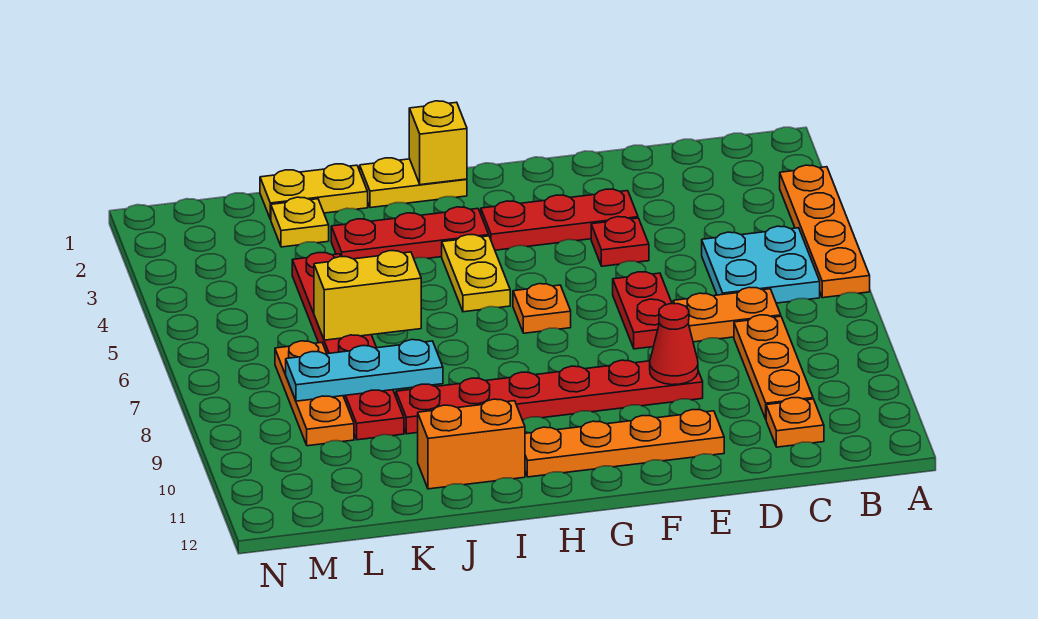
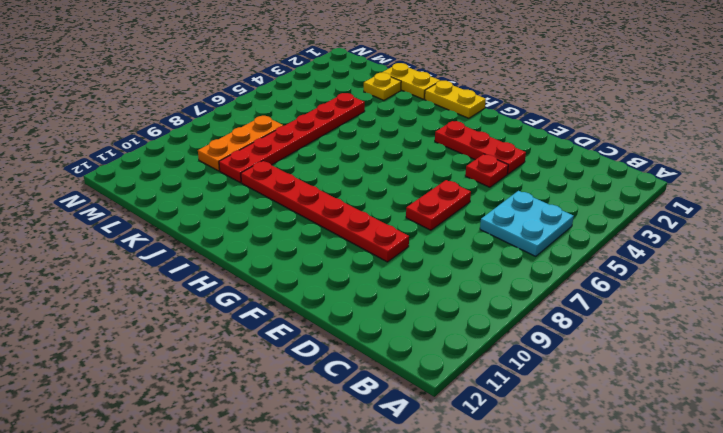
none -> orange 1x4 plate [780,165,870,298]
none -> orange 1x2 plate [673,287,781,342]
none -> orange 1x3 plate [734,315,813,419]

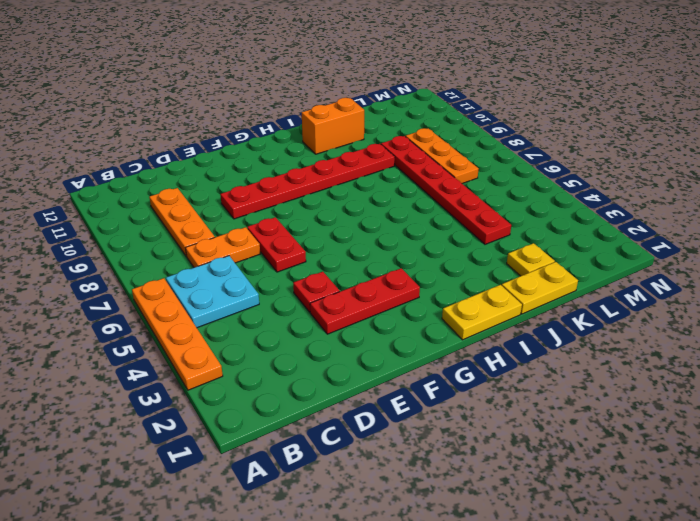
none -> orange 1x1 plate [766,398,824,447]
none -> orange 1x4 plate [525,409,724,477]
none -> orange 1x1 plate [513,284,571,333]

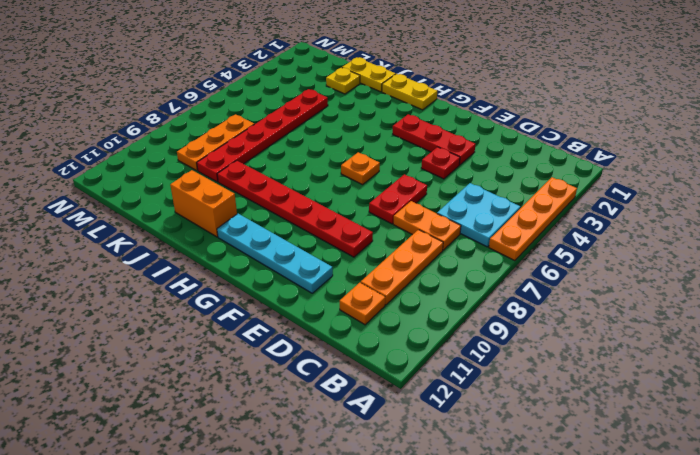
cyan 1x4 plate [217,214,333,293] -> orange 1x4 plate [525,409,724,477]
none -> red 1x3 plate [331,207,489,259]
none -> yellow 1x2 plate [442,235,510,312]
none -> red 1x1 cone [650,304,698,385]

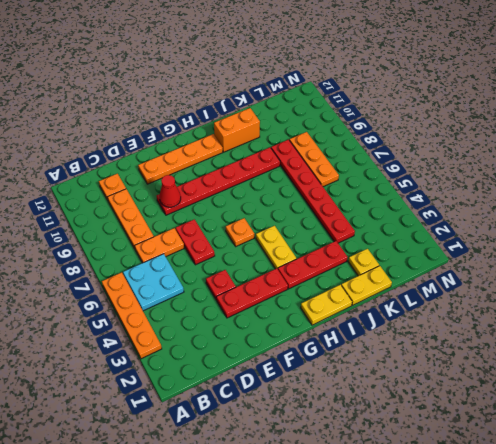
none -> yellow 1x1 brick [409,101,467,185]
none -> yellow 1x2 brick [314,251,421,340]
none -> cyan 1x3 plate [286,340,443,401]

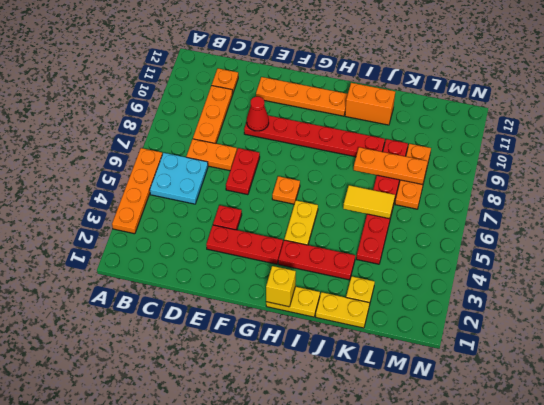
yellow 1x2 tile [343,185,395,219] -> yellow 1x2 brick [314,251,421,340]
orange 1x3 plate [354,147,428,185] -> cyan 1x3 plate [286,340,443,401]

